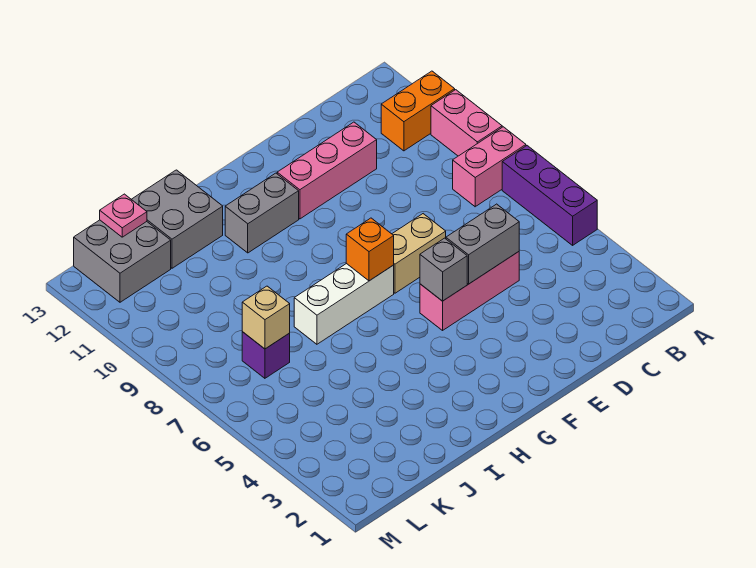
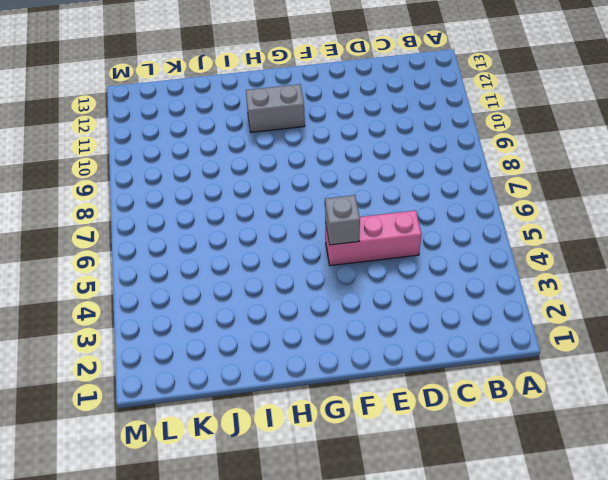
none -> purple 1x3 brick [502,146,597,245]
none -> pink 1x2 brick [453,127,526,207]
none -> pink 1x2 brick [431,90,502,156]

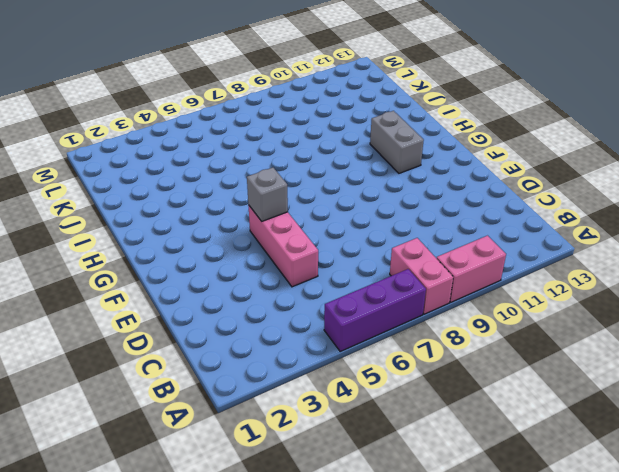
none -> orange 1x2 brick [381,71,455,151]
none -> pink 1x3 brick [277,122,377,219]
none -> tan 1x2 brick [392,214,446,293]

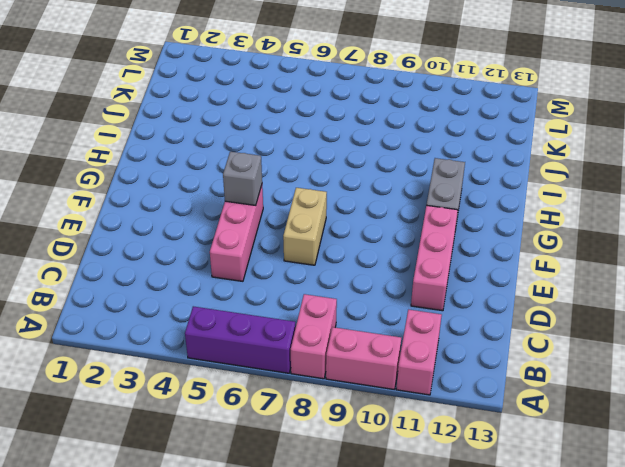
pink 1x2 brick [396,310,442,395] -> orange 1x2 brick [381,71,455,151]
none -> white 1x3 brick [294,263,394,344]
none -> grey 2x2 brick [132,170,223,268]
none -> purple 1x1 brick [242,332,290,378]

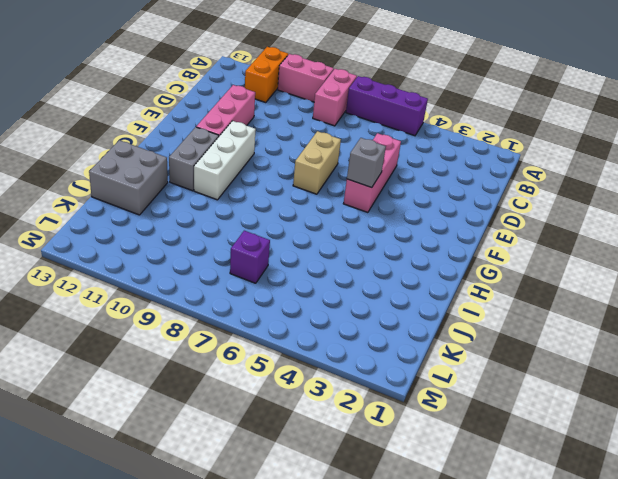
white 1x3 brick [194,121,256,200] -> white 1x3 brick moved to [294,263,394,344]
none -> grey 2x2 brick [74,220,171,302]
none -> grey 1x2 brick [446,204,519,284]
none -> orange 1x1 brick [346,218,394,281]

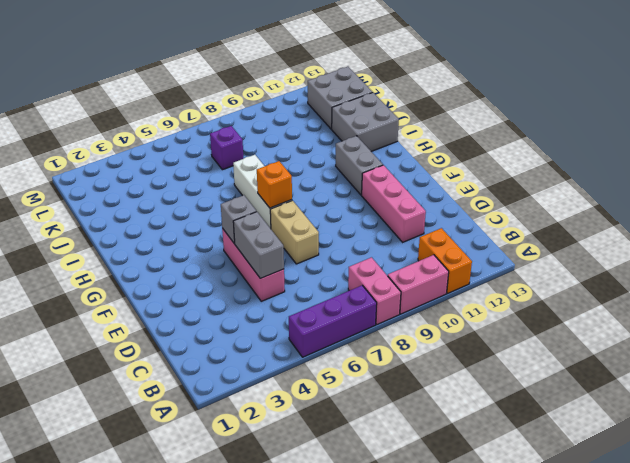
none -> tan 1x1 brick [242,286,290,349]
none -> pink 1x1 plate [100,194,147,237]

